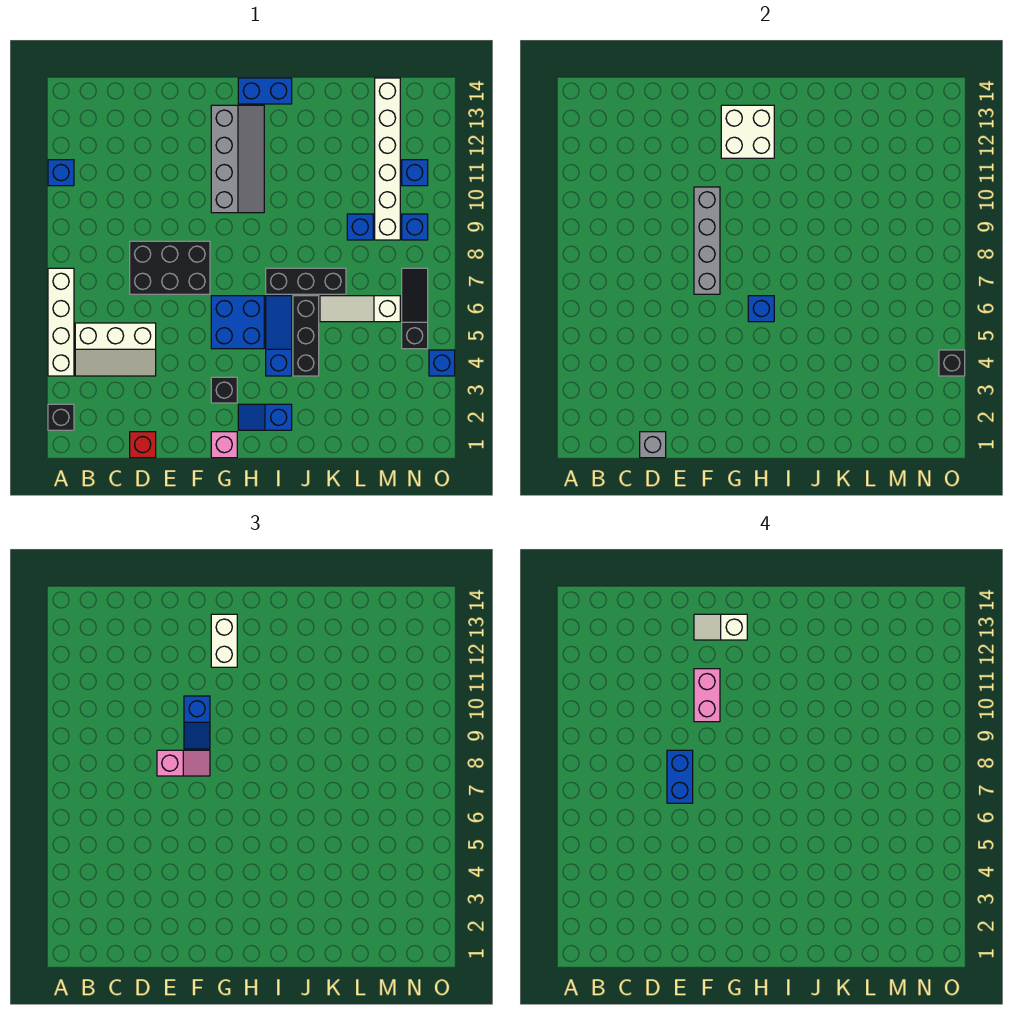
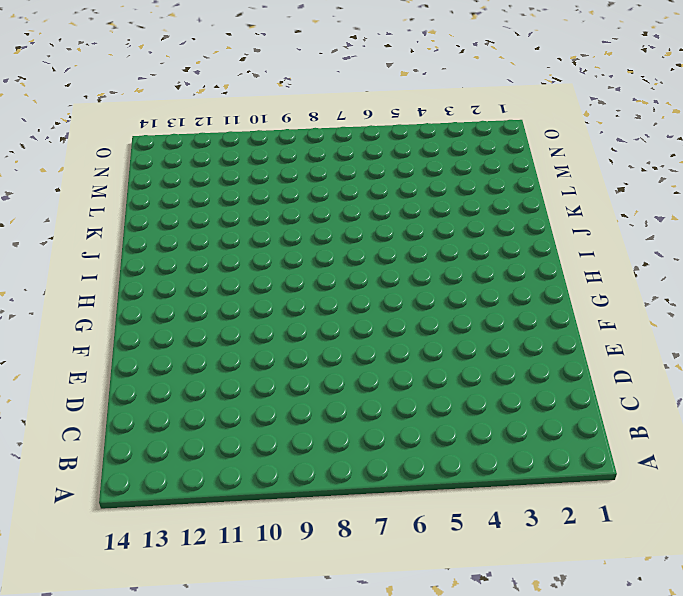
none -> black 1x1 brick [48,404,74,430]
none -> white 1x4 brick [48,268,74,376]
none -> blue 1x1 brick [48,160,74,186]
none -> white 2x3 slope [75,323,156,376]

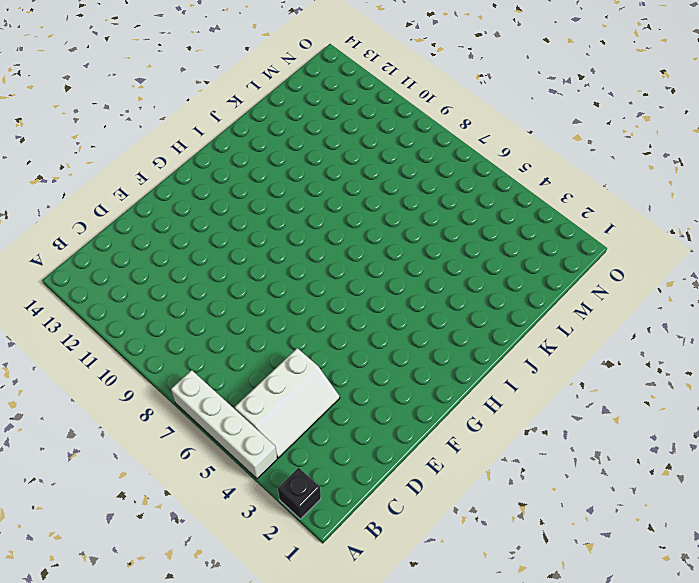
none -> blue 1x1 brick [48,160,74,186]
none -> red 1x1 brick [130,432,156,458]
none -> black 2x3 brick [130,241,210,294]
none -> pink 1x1 brick [211,432,237,458]

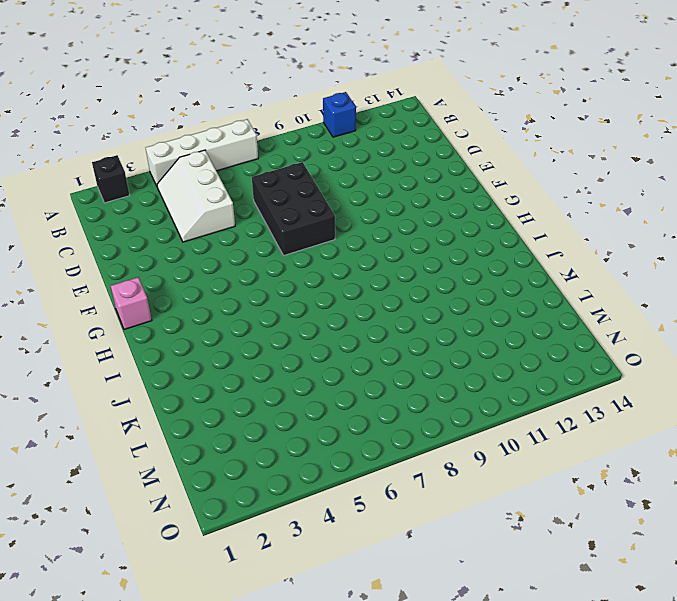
none -> red 1x1 brick [130,432,156,458]
none -> black 1x1 brick [211,377,237,403]
none -> blue 2x2 brick [211,296,264,349]
none -> grey 2x4 slope [211,105,264,213]

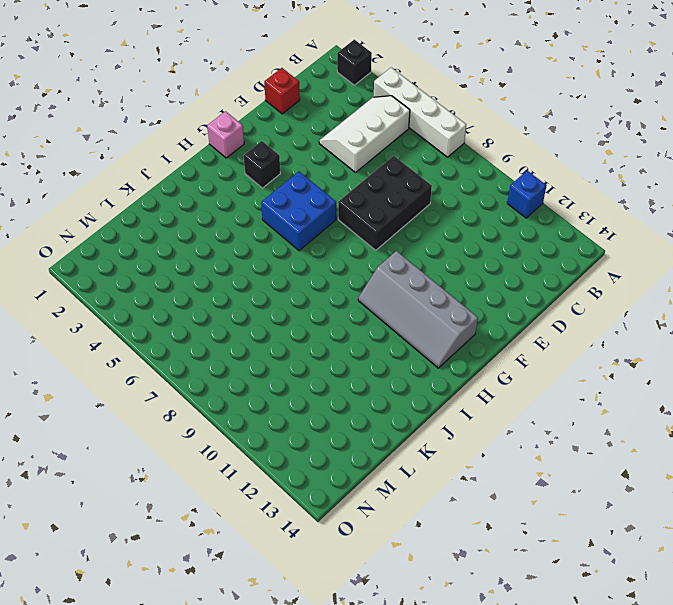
none -> blue 1x2 slope [238,404,292,430]
none -> blue 1x2 brick [238,78,292,104]
none -> blue 1x3 slope [266,296,292,376]
none -> black 1x3 brick [266,268,346,294]

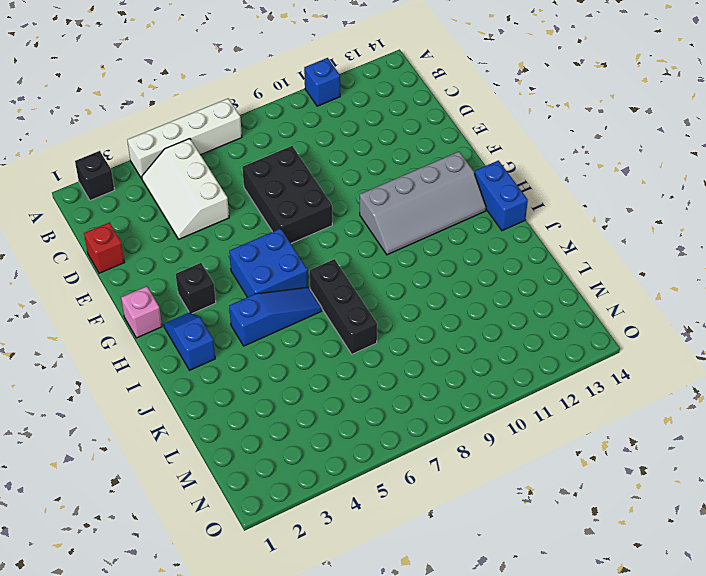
none -> black 1x3 brick [293,296,319,376]
none -> white 1x3 slope [320,296,400,322]
none -> blue 1x1 brick [347,214,373,240]
none -> white 1x6 brick [375,78,400,240]

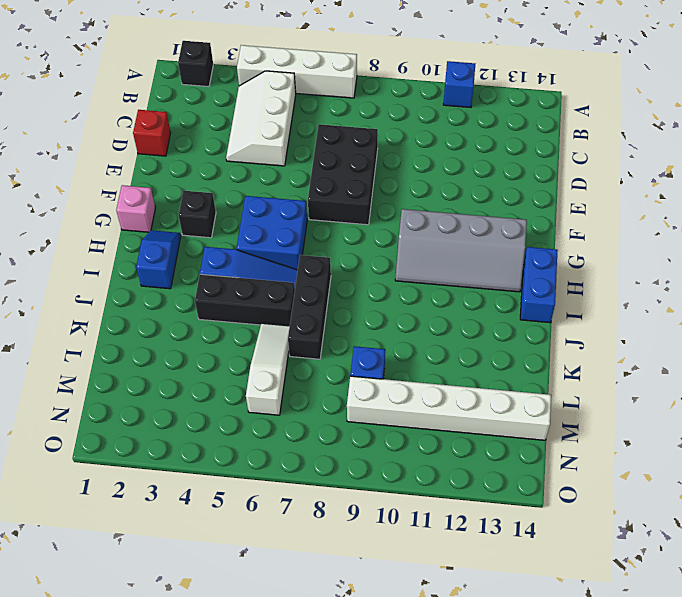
none -> black 1x3 slope [402,268,428,349]
none -> blue 1x1 brick [402,214,428,240]
none -> blue 1x1 brick [402,160,428,186]
none -> blue 1x1 brick [429,350,455,376]

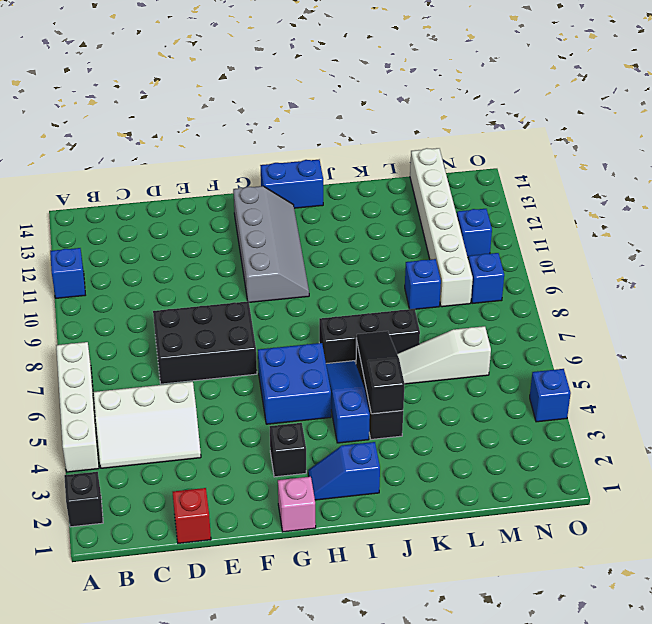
black 1x3 slope [357,331,405,414] -> black 1x3 slope moved to [402,268,428,349]
none -> grey 1x1 brick [640,432,666,458]
none -> grey 1x4 brick [694,187,720,294]
none -> white 2x2 brick [721,105,774,158]
none -> blue 1x1 brick [748,296,774,322]

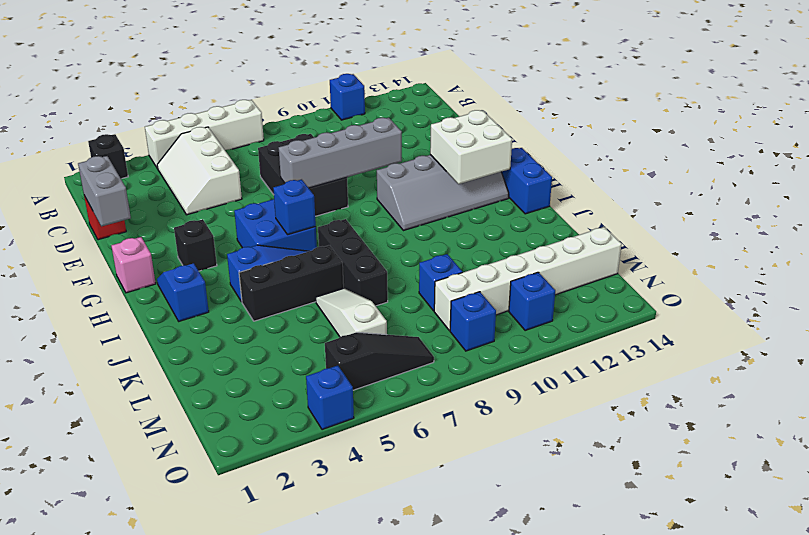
grey 1x2 brick [78,156,131,226] -> grey 1x1 brick [640,432,666,458]
none -> black 1x1 brick [939,350,965,376]
none -> pink 1x2 slope [157,750,210,776]
none -> blue 1x2 slope [184,696,210,749]
none -> white 1x2 brick [211,614,237,667]

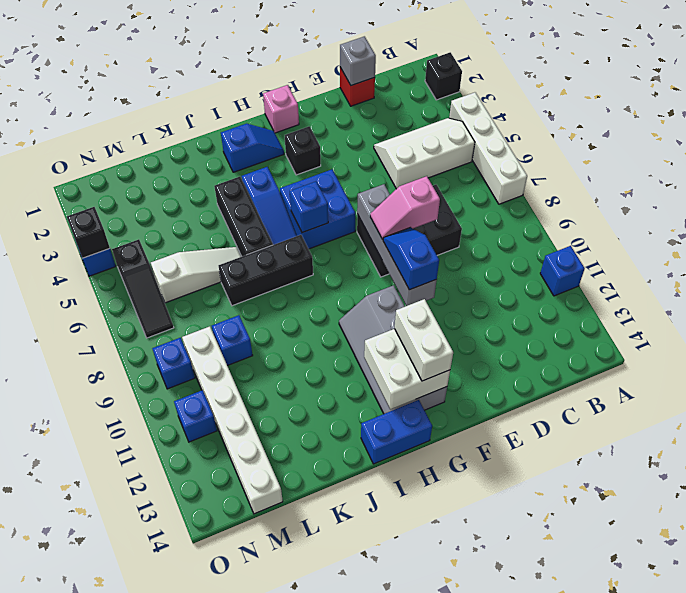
none -> blue 1x2 brick [667,750,693,803]
none -> pink 1x2 brick [694,669,720,722]
none -> white 1x2 slope [694,614,747,640]

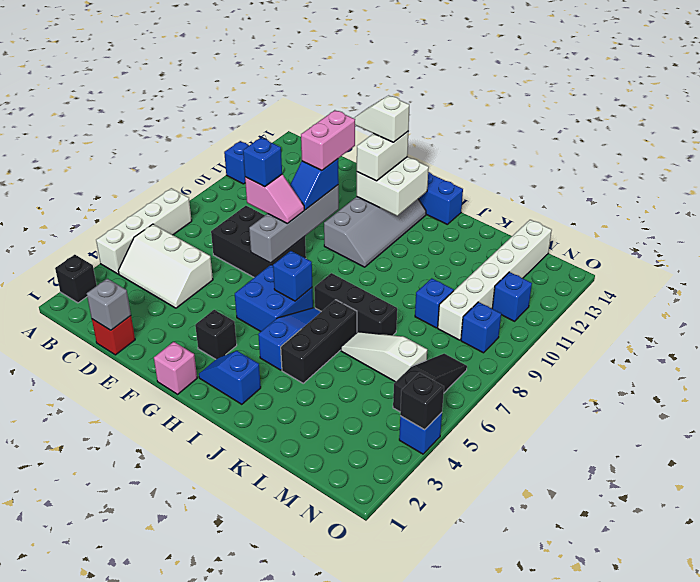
blue 1x1 brick [243,138,282,187] -> blue 1x2 brick [667,750,693,803]

